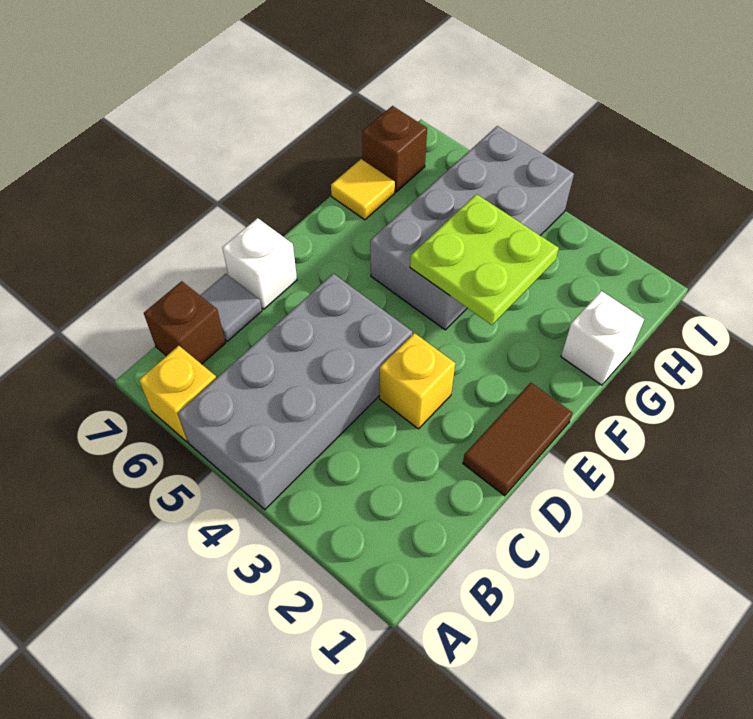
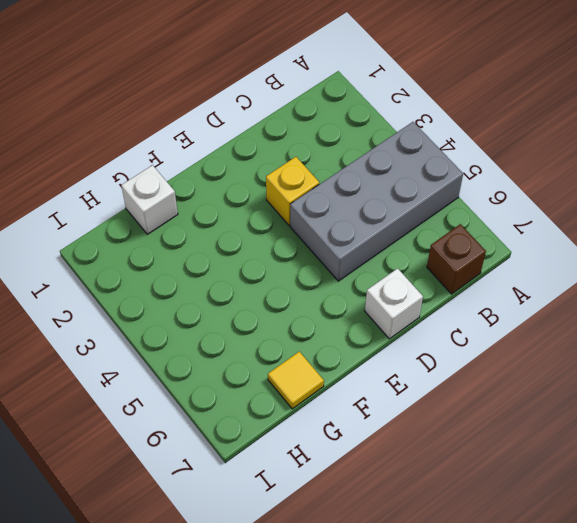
none -> yellow 1x1 brick [139,346,216,442]
none -> grey 1x1 tile [200,274,262,341]
none -> brown 1x2 tile [463,383,573,496]

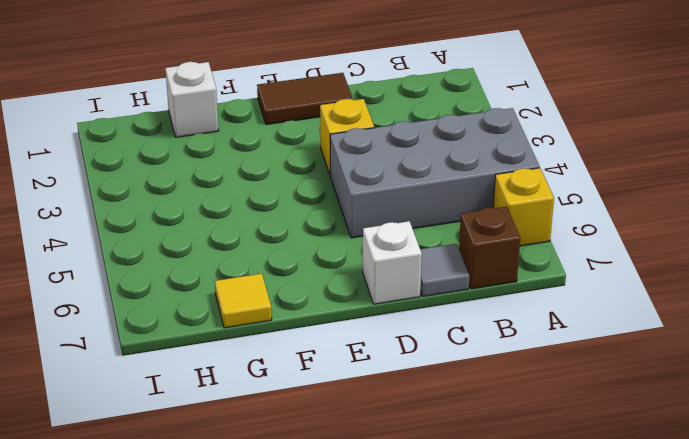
none -> grey 2x4 brick [370,126,574,330]
none -> brown 1x1 brick [362,106,427,192]
none -> lime 2x2 plate [410,194,559,325]

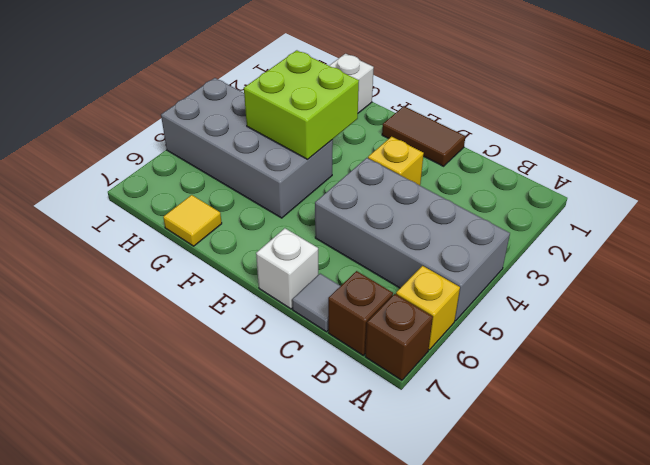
brown 1x1 brick [365,294,433,380] -> brown 1x1 brick moved to [362,106,427,192]
lime 2x2 brick [244,50,359,159] -> lime 2x2 plate [410,194,559,325]

